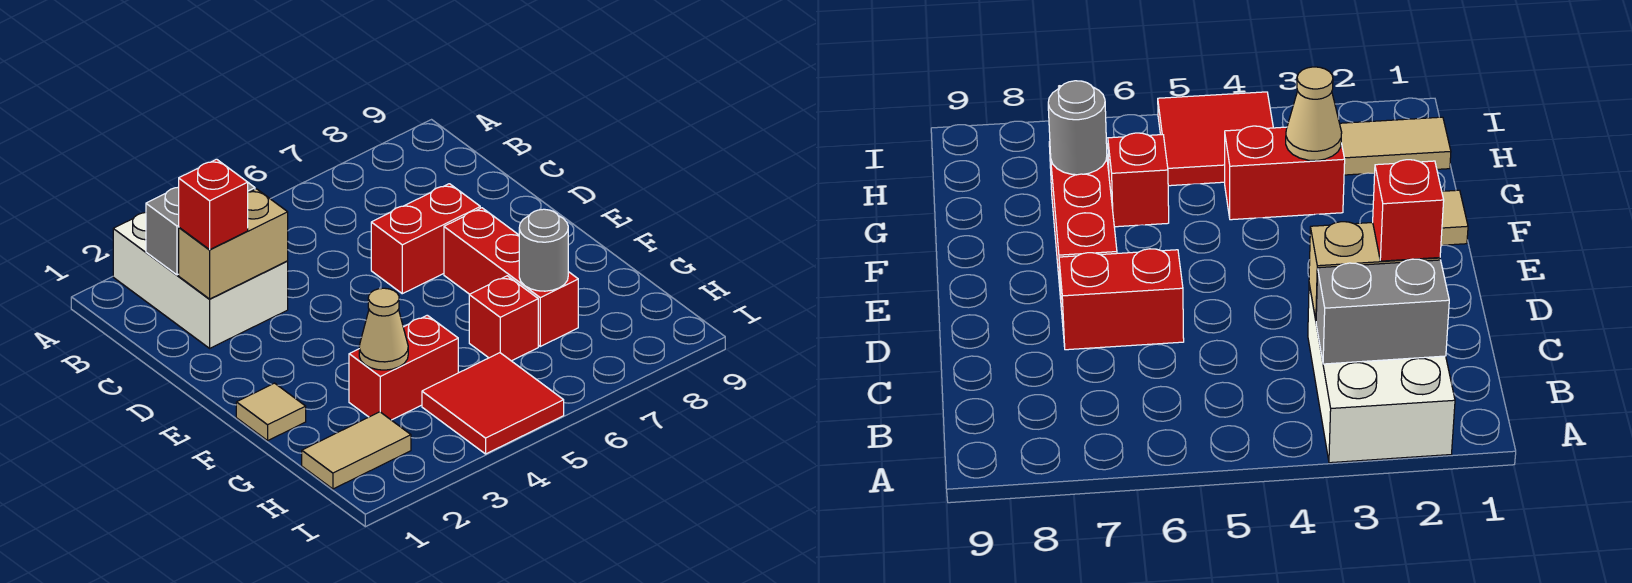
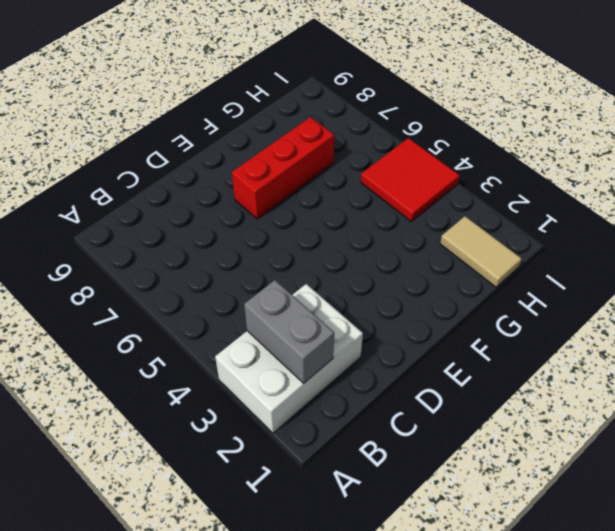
none -> red 1x2 brick [371,184,480,294]
none -> tan 1x1 tile [236,383,306,441]
none -> red 1x2 brick [349,315,458,420]

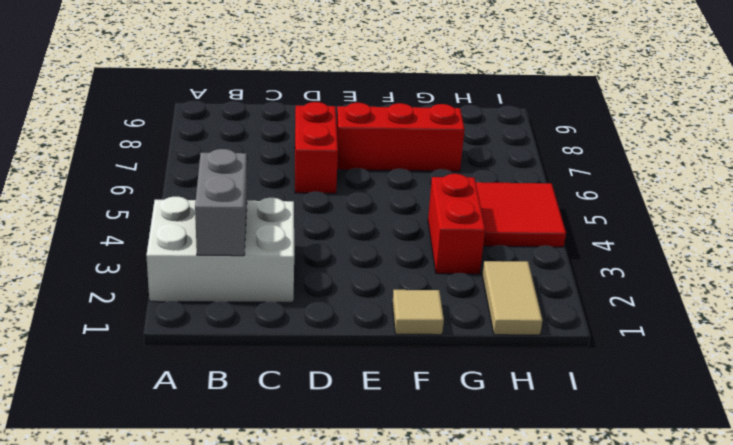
none -> red 1x1 brick [469,276,538,361]
none -> tan 1x2 brick [179,189,288,299]
none -> tan 1x1 cone [359,288,408,370]

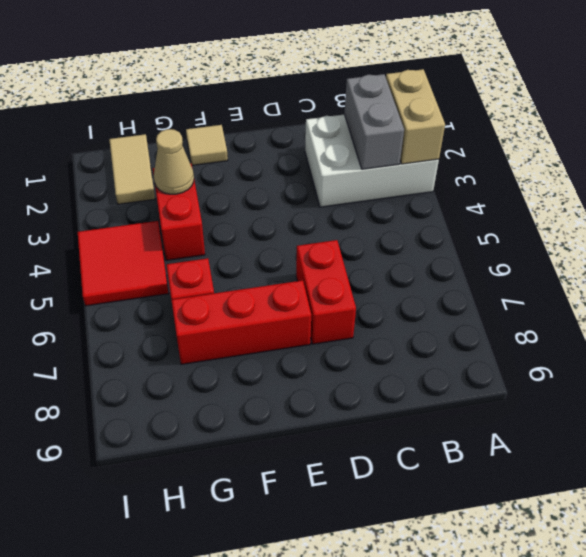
tan 1x2 brick [386,69,445,164] -> tan 1x2 brick moved to [179,189,288,299]
none -> grey 1x1 round brick [519,209,568,291]
none -> red 1x1 brick [179,159,248,250]

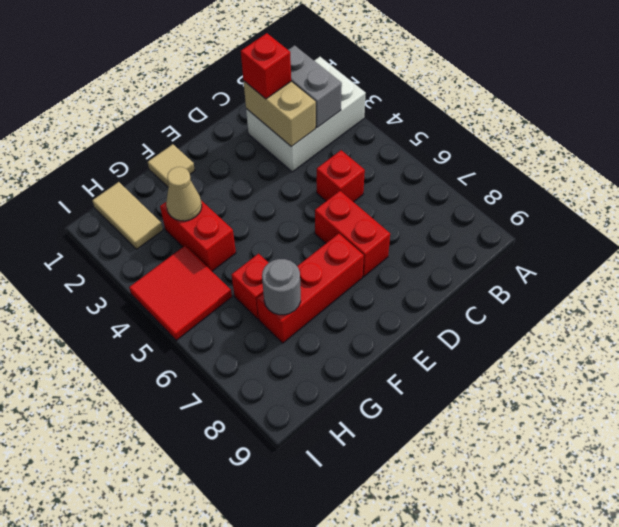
red 1x1 brick [317,150,365,202] -> none

